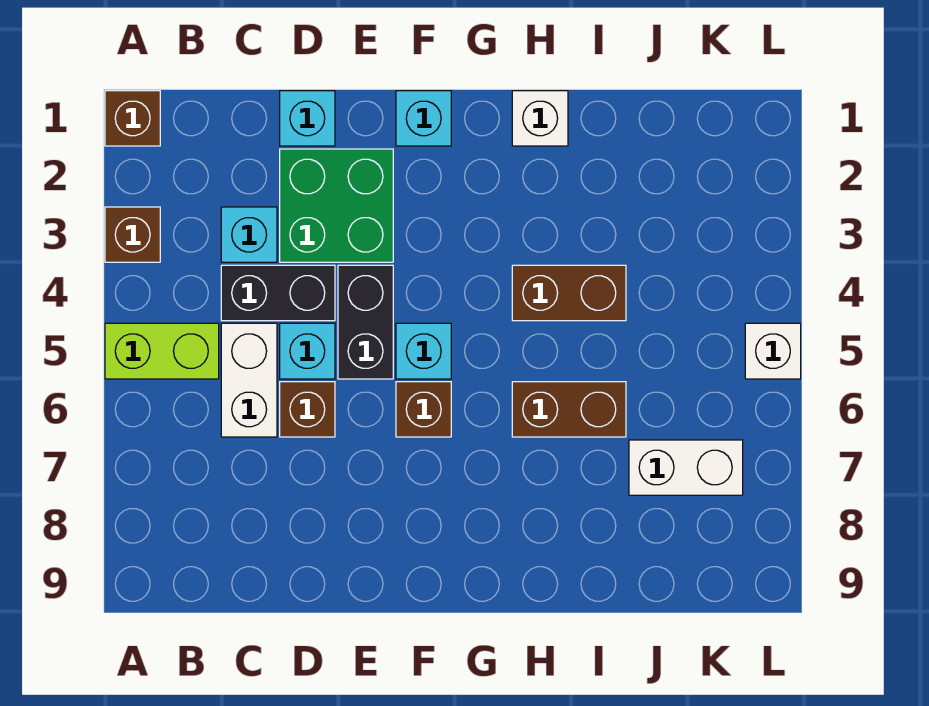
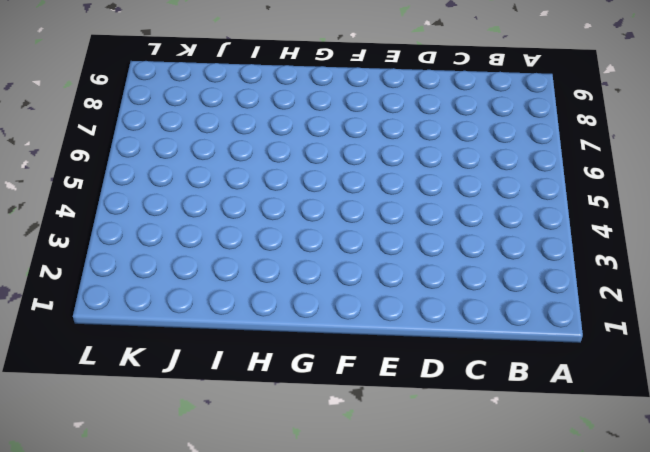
none -> brown 1x1 brick [105,91,160,146]
none -> brown 1x1 brick [105,207,160,262]
none -> lime 1x2 brick [105,323,219,379]

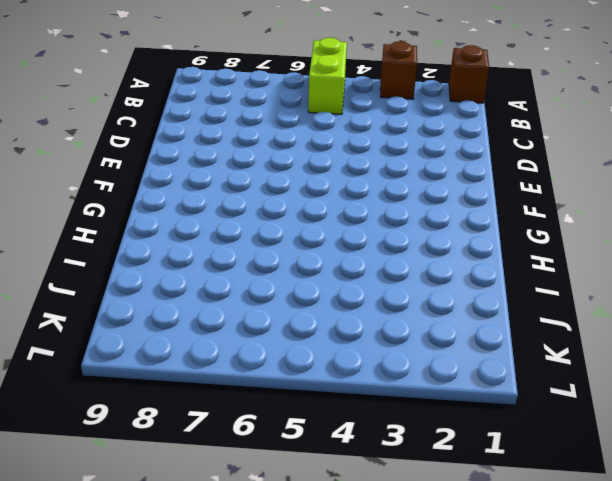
none -> cyan 1x1 brick [221,207,277,262]
none -> black 1x2 brick [221,265,335,321]
none -> white 1x2 brick [221,323,277,437]

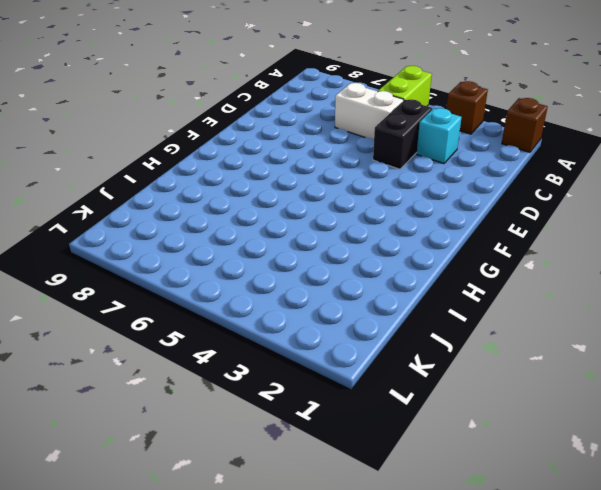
none -> cyan 1x1 brick [280,91,335,146]
none -> green 2x2 brick [280,149,393,262]
none -> cyan 1x1 brick [280,323,335,379]

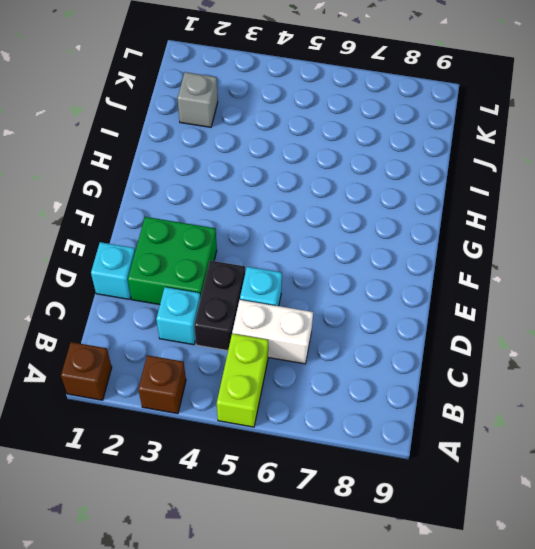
grey 1x1 brick [177,72,218,127] -> none
none -> brown 1x1 brick [280,382,335,437]
none -> black 1x2 brick [338,265,393,379]
none -> cyan 1x1 brick [396,91,451,146]

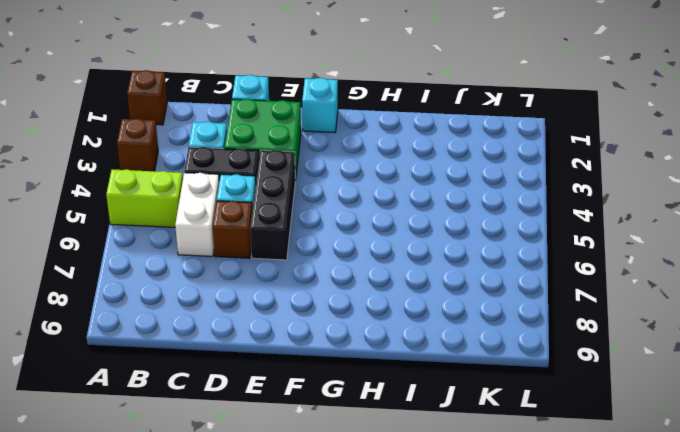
black 1x3 brick [250,150,295,260] -> black 1x2 brick [338,265,393,379]
none -> cyan 1x1 brick [396,323,451,379]
none -> brown 1x1 brick [396,382,451,437]
none -> white 1x1 brick [512,91,568,146]

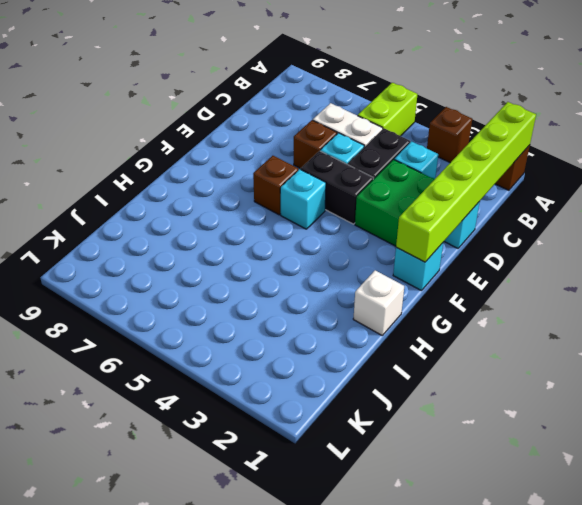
lime 1x6 brick [396,102,536,262] -> none
none -> brown 1x2 brick [512,265,626,321]
none -> brown 1x2 brick [512,382,626,437]
none -> white 1x2 brick [629,440,743,495]

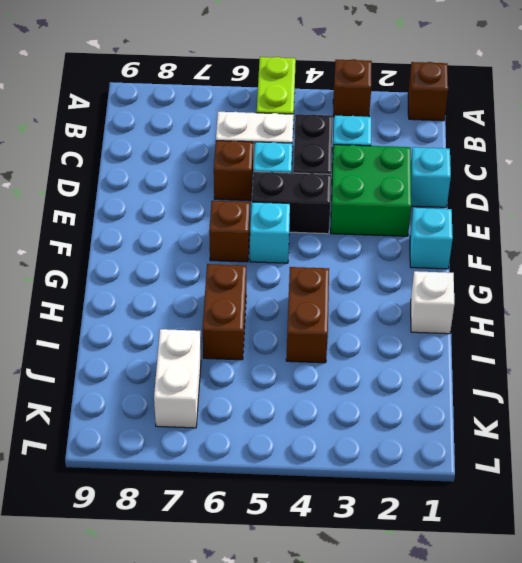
none -> white 1x1 brick [745,323,801,379]

